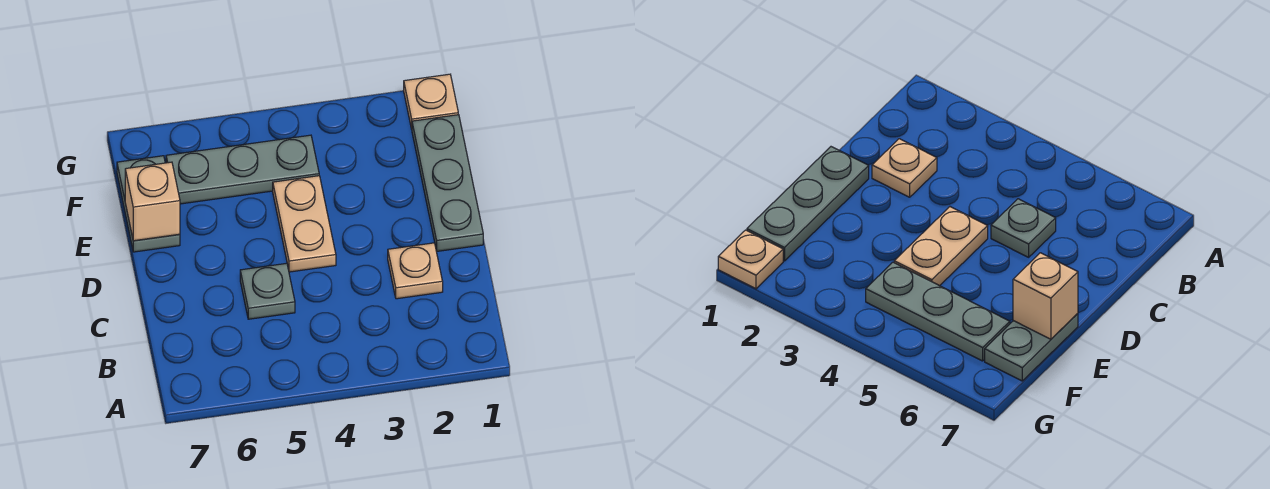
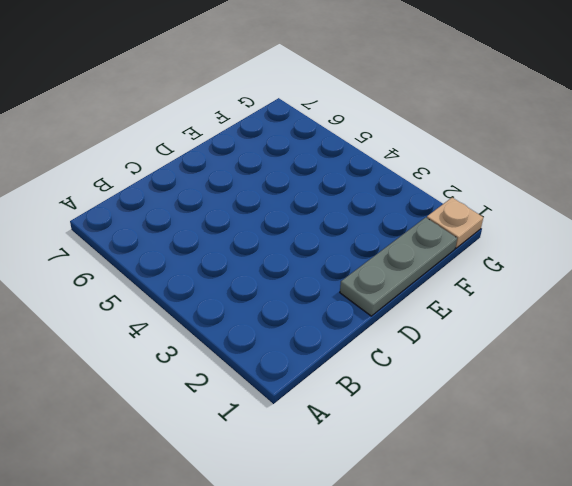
none -> tan 1x1 plate [388,243,443,299]
none -> grey 1x1 plate [240,263,295,319]

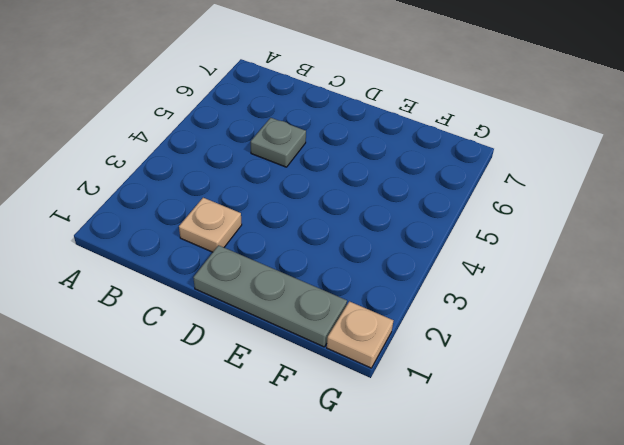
none -> tan 1x2 plate [273,176,336,272]
none -> grey 1x2 plate [117,156,180,252]

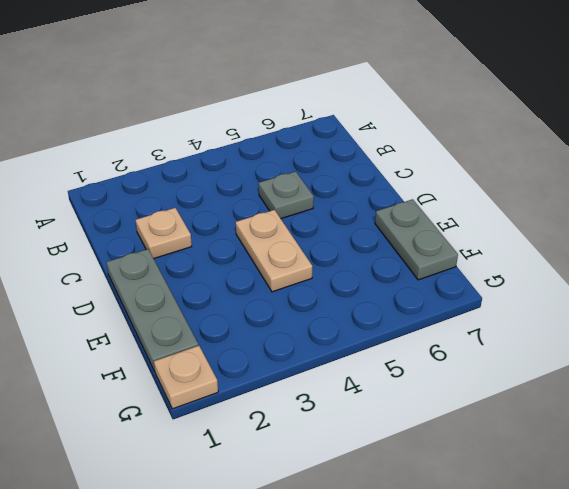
none -> grey 1x3 plate [166,135,319,204]
none -> tan 1x1 brick [125,162,180,241]

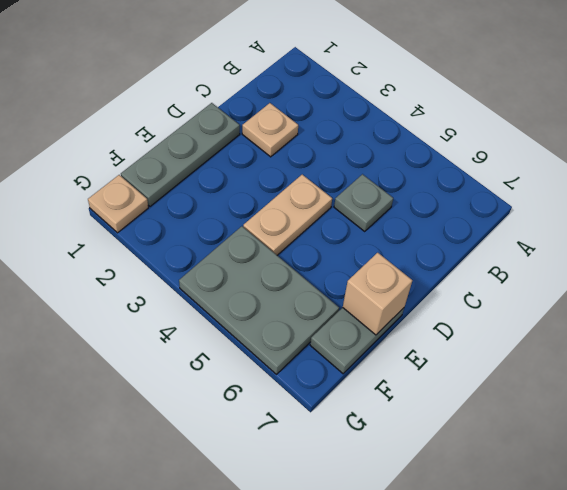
grey 2x3 plate [179,226,339,374] -> grey 1x3 plate [166,135,319,204]

